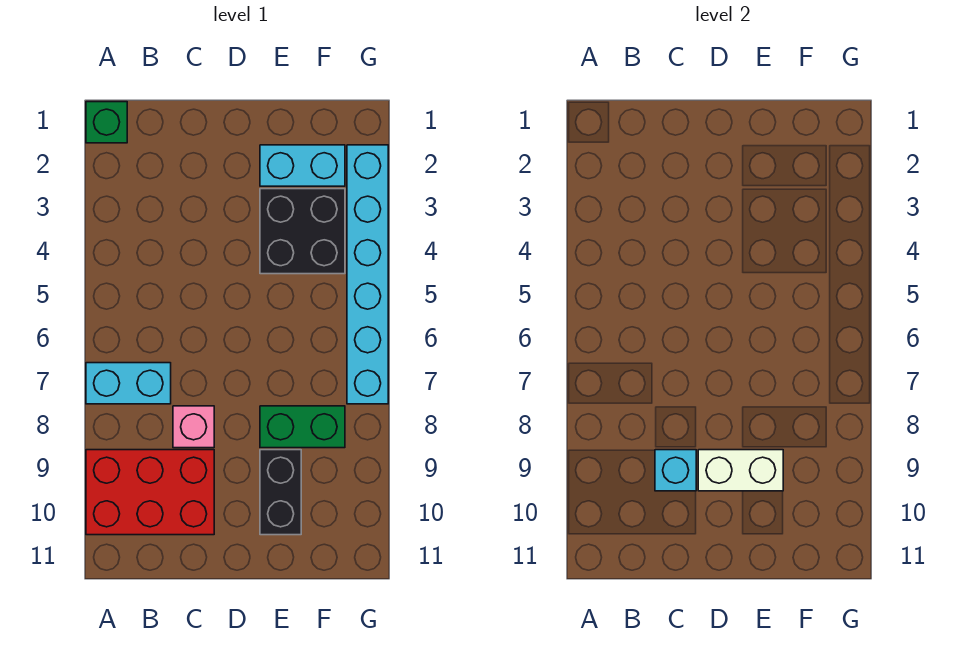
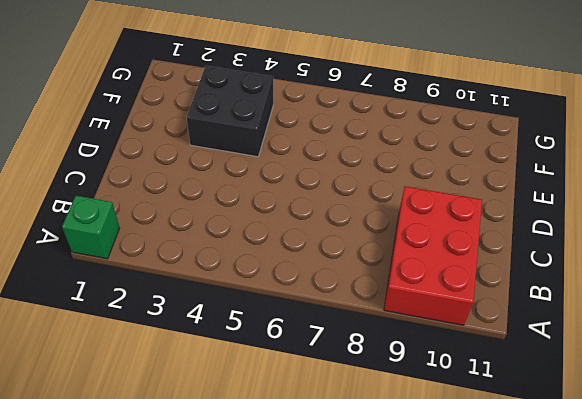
none -> cyan 1x2 brick [86,363,171,404]
none -> pink 1x1 brick [173,406,214,448]

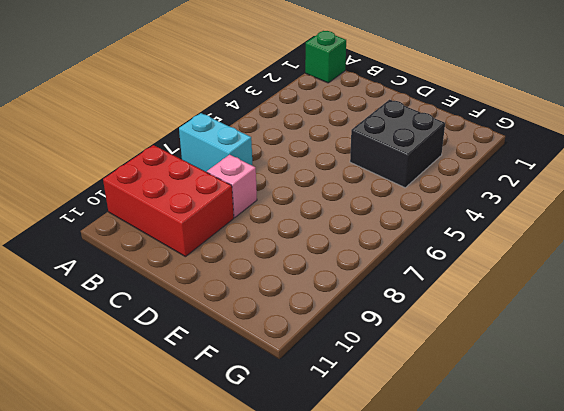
none -> cyan 1x2 brick [260,145,345,186]
none -> green 1x2 brick [260,406,345,448]

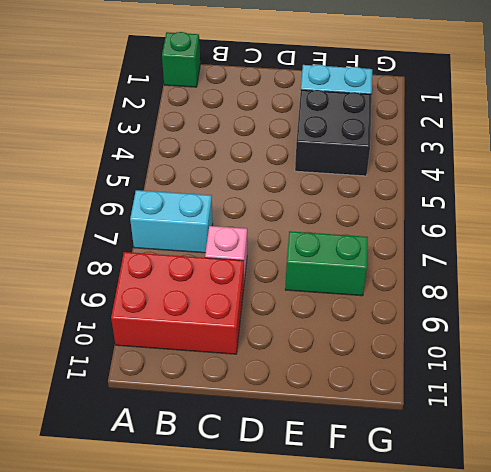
none -> black 1x2 brick [260,450,301,535]
none -> cyan 1x6 brick [347,145,388,404]

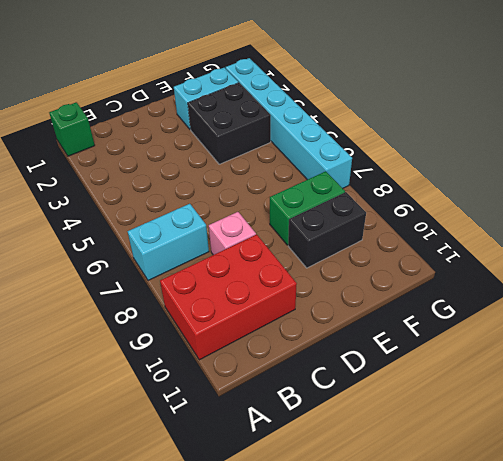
black 1x2 brick [288,192,366,268] -> black 1x2 brick turned to [260,450,301,535]
none -> cyan 1x1 brick [655,450,696,491]
none -> white 1x2 brick [698,450,783,491]

